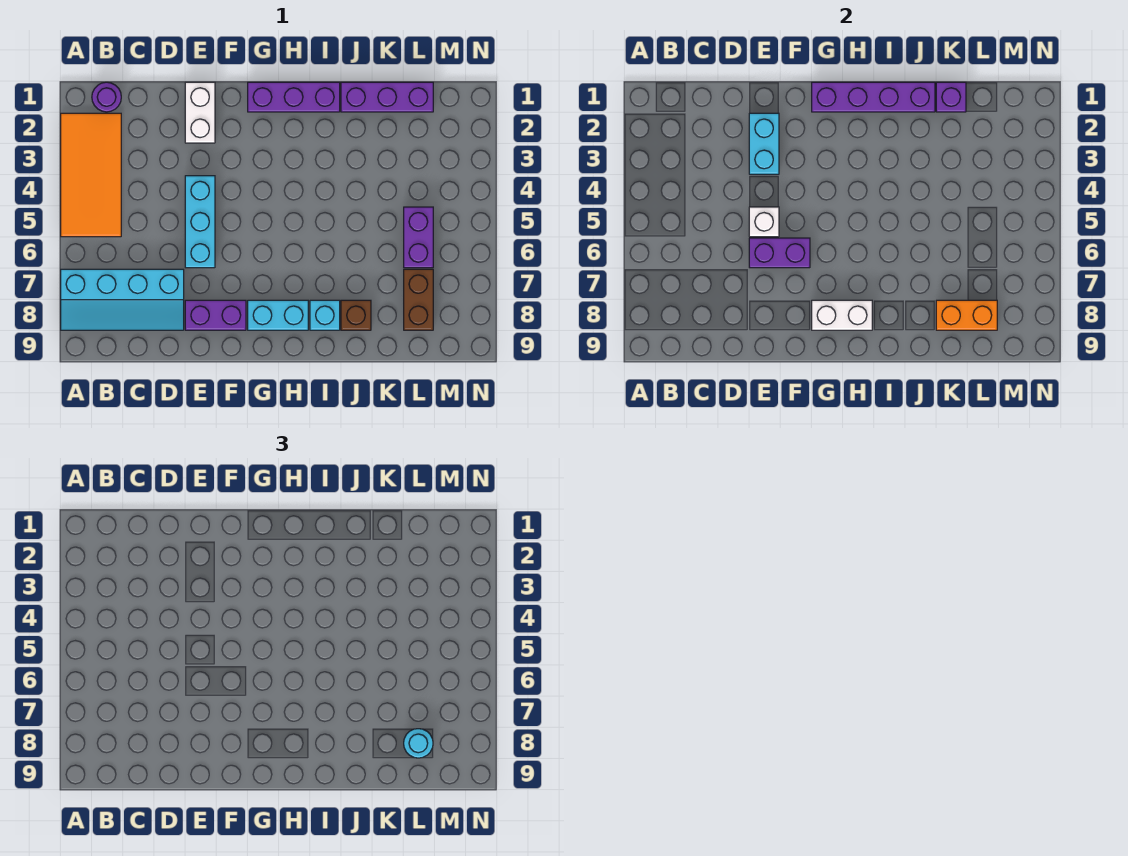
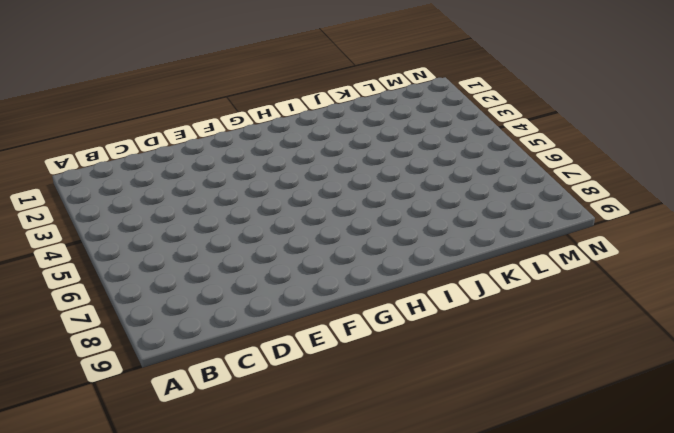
none -> orange 2x4 tile [61,113,121,237]
none -> cyan 2x4 slope [61,269,184,330]
none -> purple 1x1 round brick [92,82,121,112]

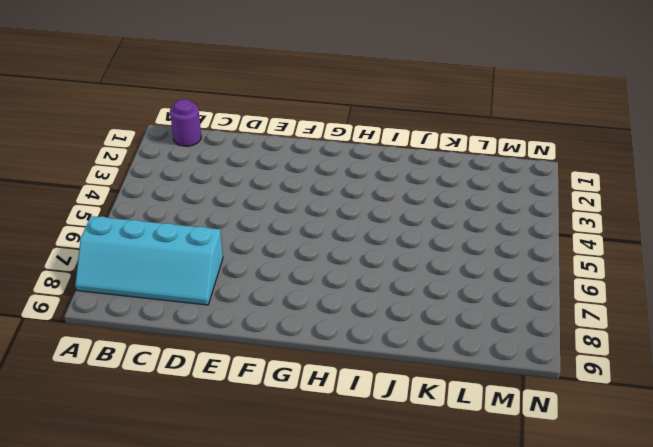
none -> orange 2x4 tile [61,113,121,237]
none -> white 1x2 brick [185,82,215,143]
none -> cyan 1x3 brick [185,176,215,268]

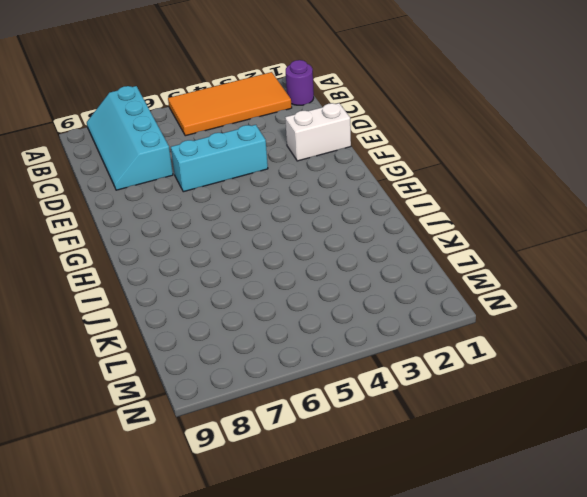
none -> purple 1x2 brick [185,300,246,330]
none -> purple 1x3 brick [248,82,340,112]
none -> cyan 1x2 brick [248,300,308,330]

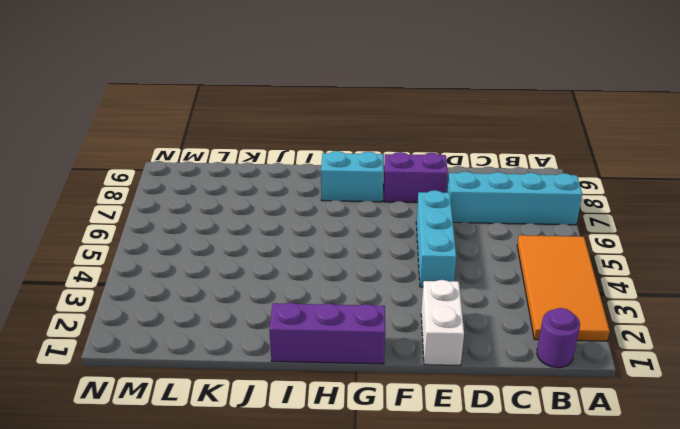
none -> cyan 1x1 brick [310,300,340,330]
none -> purple 1x3 brick [341,82,433,112]
none -> brown 1x1 brick [341,300,371,330]

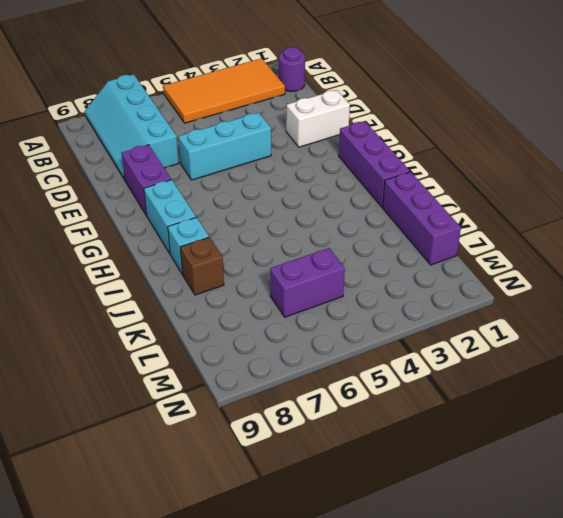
none -> brown 1x2 brick [404,269,433,330]
none -> cyan 1x2 brick [749,113,779,174]
none -> white 1x1 brick [749,207,779,237]

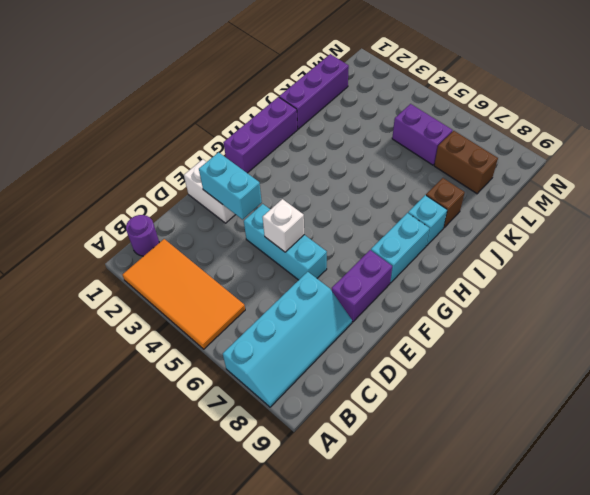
none -> purple 1x2 brick [749,238,810,268]
none -> purple 1x4 brick [812,82,935,112]
none -> white 1x2 brick [812,300,872,330]

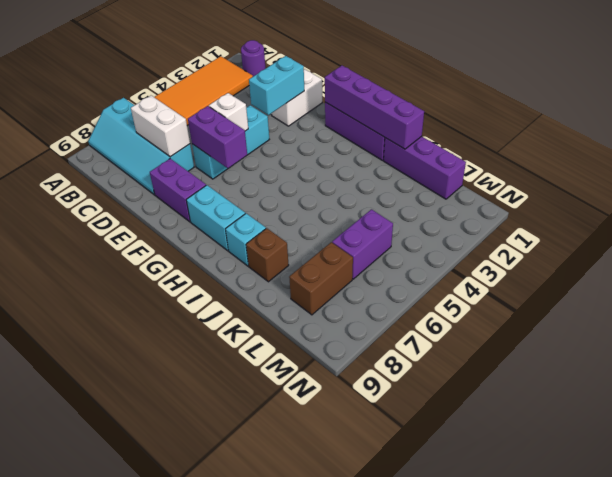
white 1x2 brick [131,96,190,157] -> white 1x2 brick moved to [812,300,872,330]
none -> purple 1x1 brick [936,82,966,112]
none -> orange 1x2 brick [936,300,997,330]
none -> cyan 1x1 round brick [404,729,433,758]

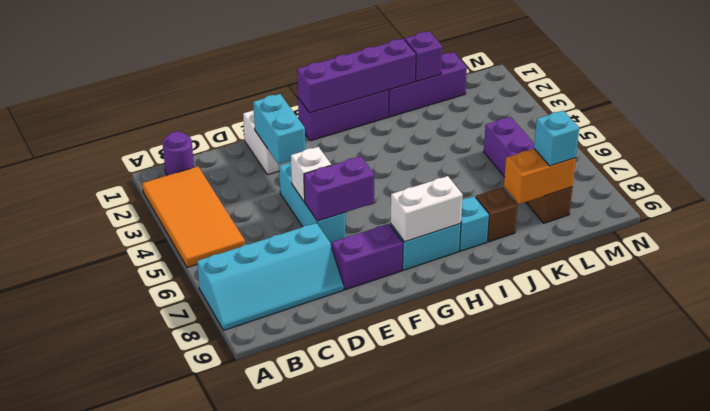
cyan 1x1 brick [534,111,579,166] -> cyan 1x1 round brick [404,729,433,758]

